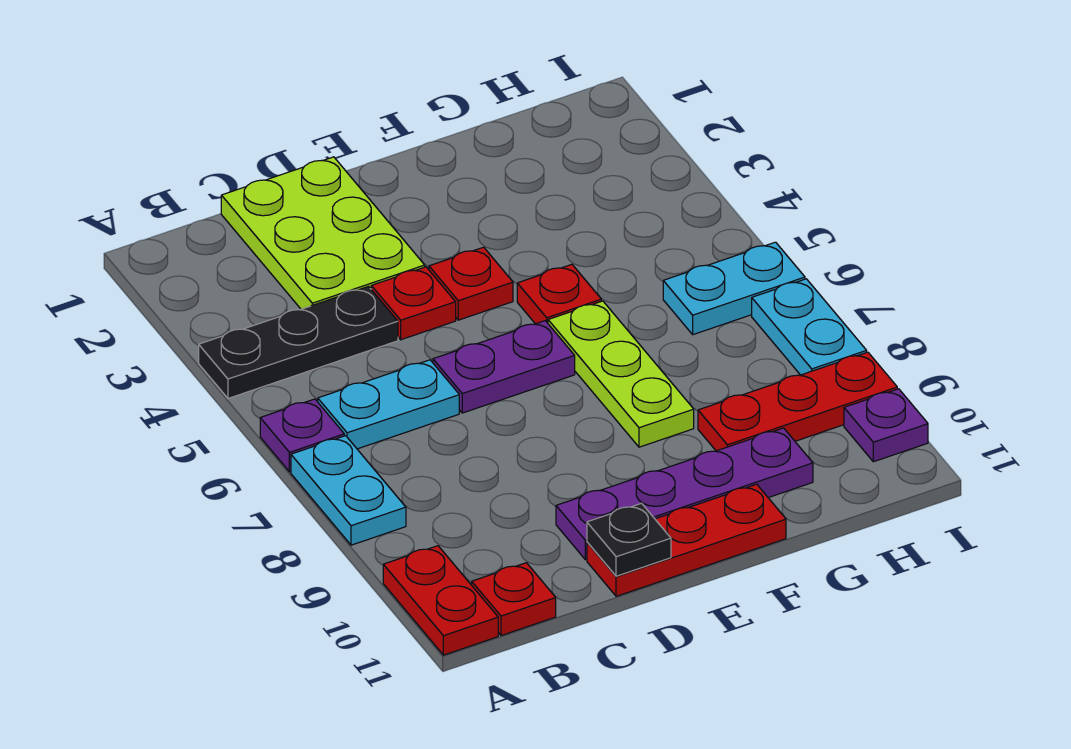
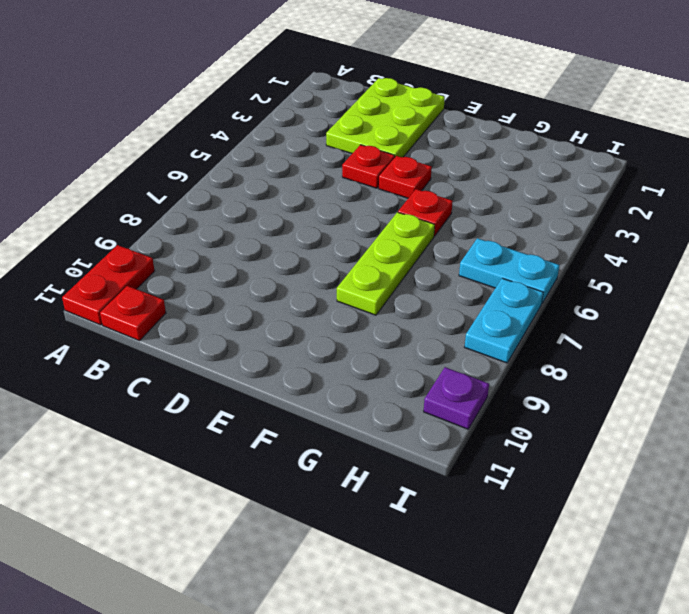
none -> black 1x3 plate [199,287,398,398]
none -> purple 1x1 plate [260,399,344,472]
none -> cyan 1x2 plate [291,436,406,545]

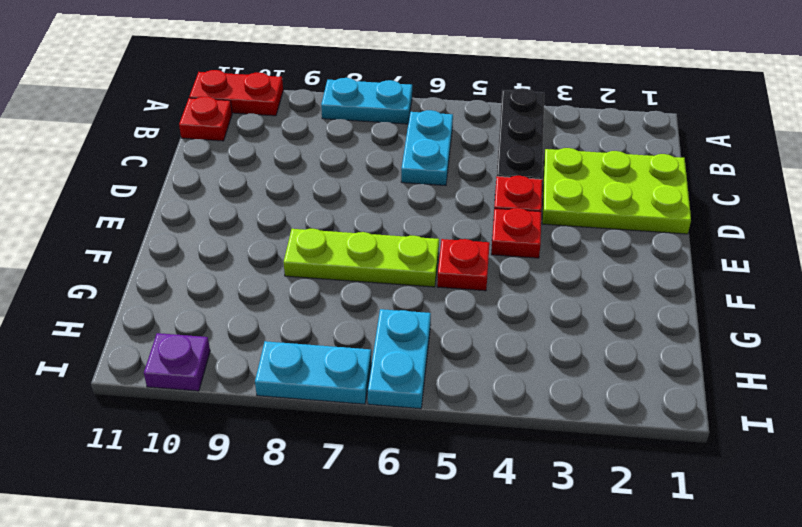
none -> purple 1x1 plate [260,399,344,472]
none -> purple 1x2 plate [433,321,575,413]
none -> purple 1x4 plate [556,428,813,560]

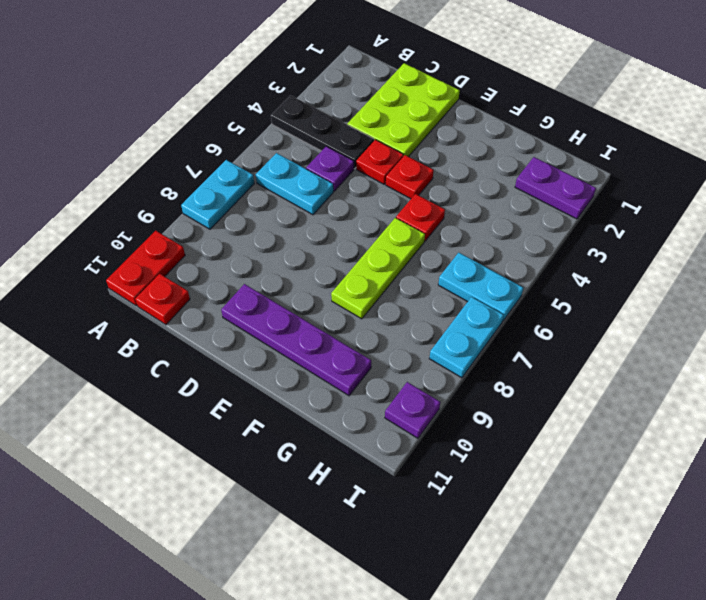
purple 1x1 plate [306,146,354,191] -> purple 1x1 plate moved to [260,399,344,472]
purple 1x2 plate [515,157,596,219] -> purple 1x2 plate moved to [433,321,575,413]
none -> red 1x3 plate [587,484,786,596]
none -> red 1x3 plate [698,352,897,451]
none -> black 1x1 plate [587,503,671,576]

